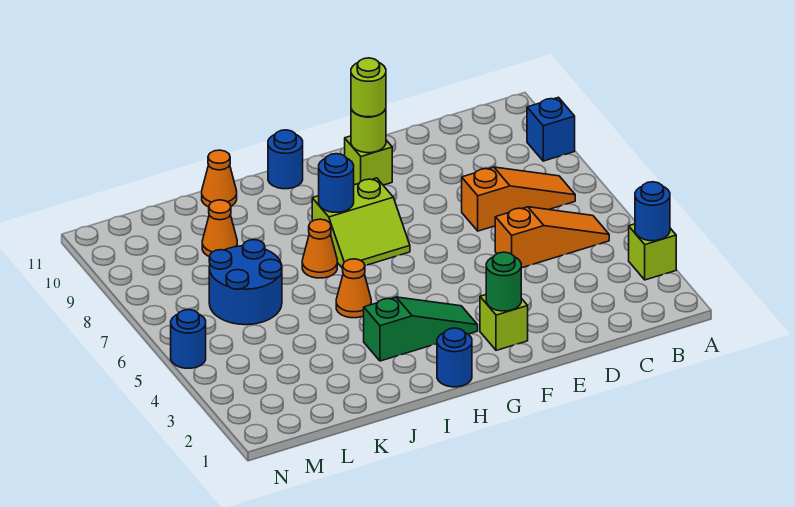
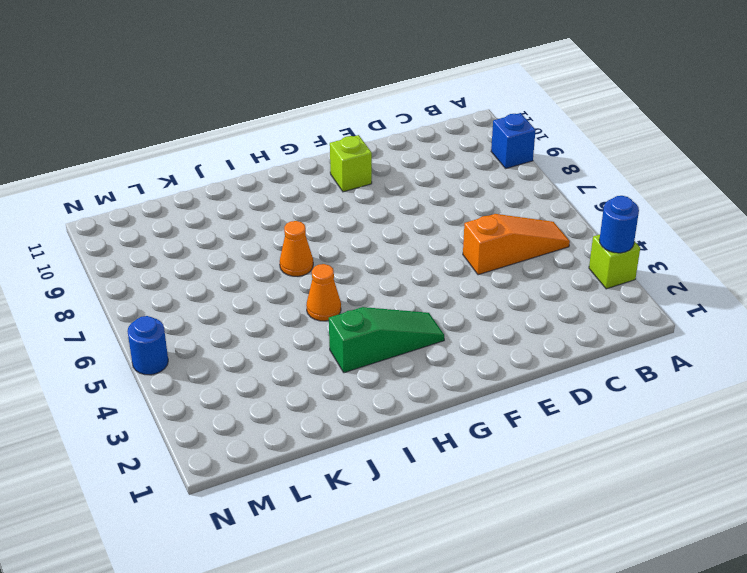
none -> orange 1x3 slope [462,167,575,231]
none -> lime 1x1 brick [480,295,528,350]
none -> lime 2x2 slope [312,178,410,268]

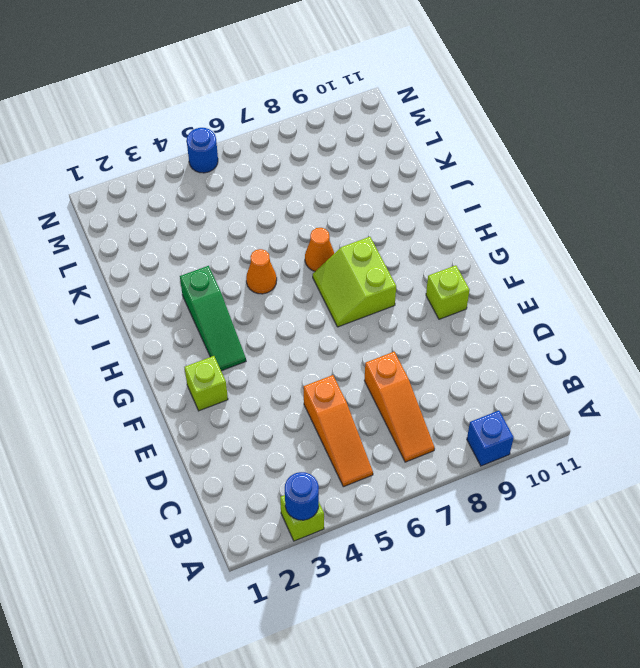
none -> blue 1x1 round brick [437,328,472,387]
none -> blue 1x1 round brick [268,130,303,189]
none -> orange 1x1 cone [202,150,237,207]

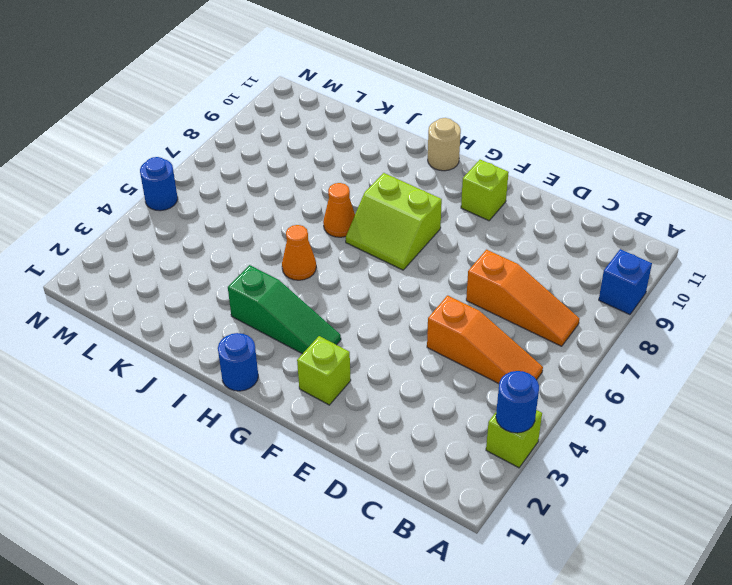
tan 1x1 round brick [428,118,461,171] -> blue 1x1 round brick [268,130,303,189]
none -> orange 1x1 cone [202,150,237,207]
none -> blue 2x2 round brick [209,240,282,325]
none -> orange 1x1 cone [202,200,237,256]

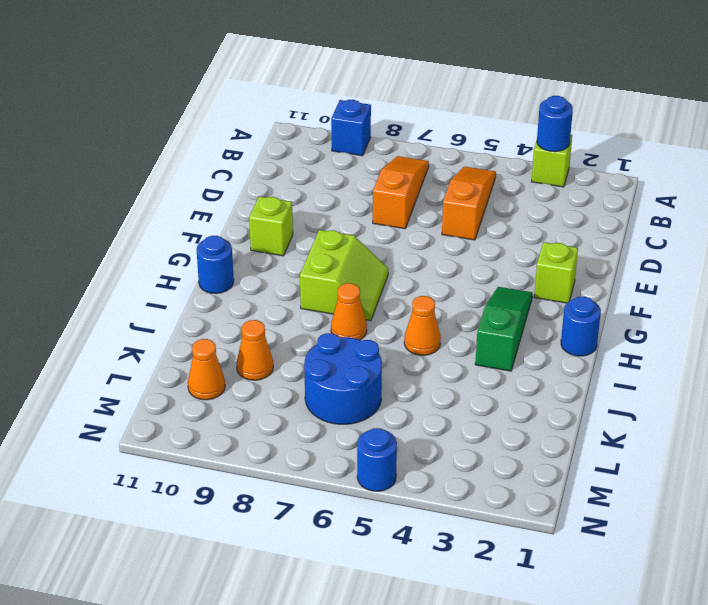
orange 1x1 cone [188,339,225,400] -> orange 1x1 cone moved to [202,150,237,207]
none -> green 1x1 round brick [486,252,521,311]
none -> lime 1x1 round brick [351,109,386,153]
none -> blue 1x1 round brick [319,154,354,212]

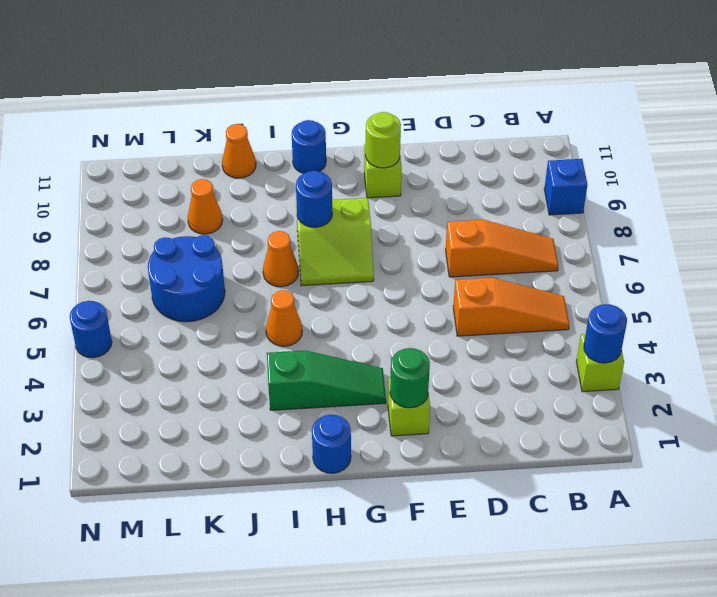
none -> lime 1x1 round brick [351,58,386,117]

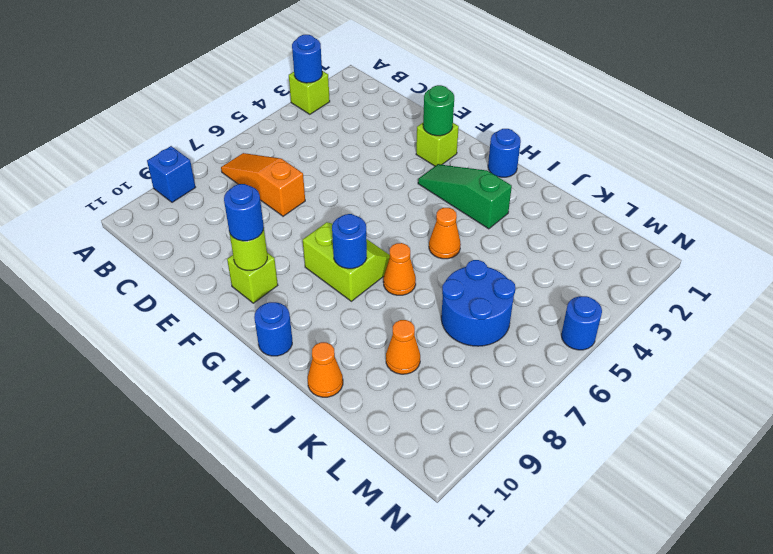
blue 1x1 round brick [224,184,264,241] -> lime 1x1 round brick [351,58,386,117]
none -> orange 1x3 slope [495,207,609,268]

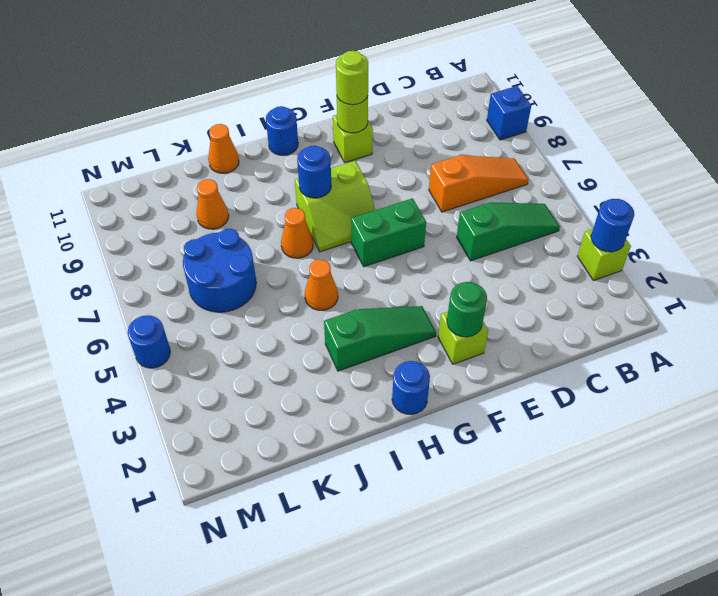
green 1x3 slope [457,202,560,261] -> orange 1x3 slope [495,207,609,268]
green 1x2 brick [351,198,426,267] -> none

